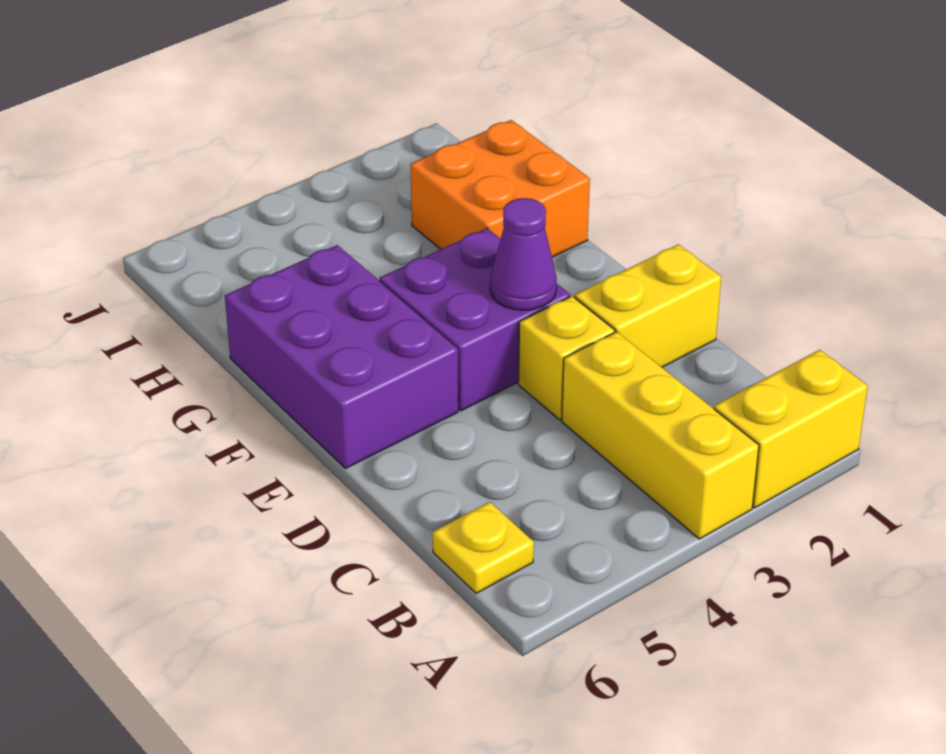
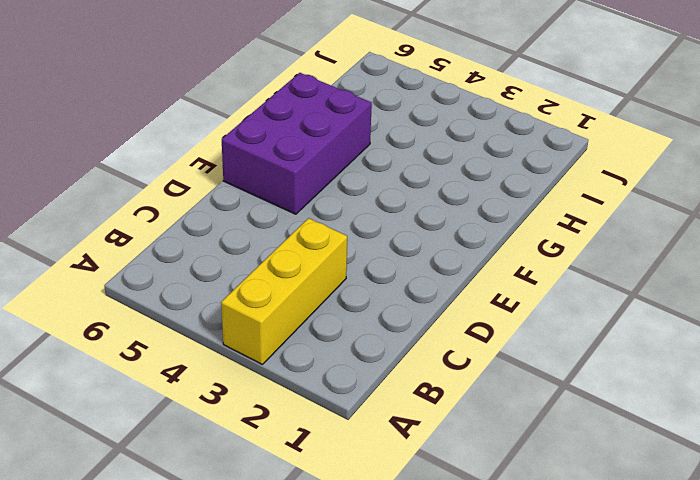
none -> yellow 1x2 brick [714,350,868,508]
none -> yellow 1x1 plate [433,502,534,594]

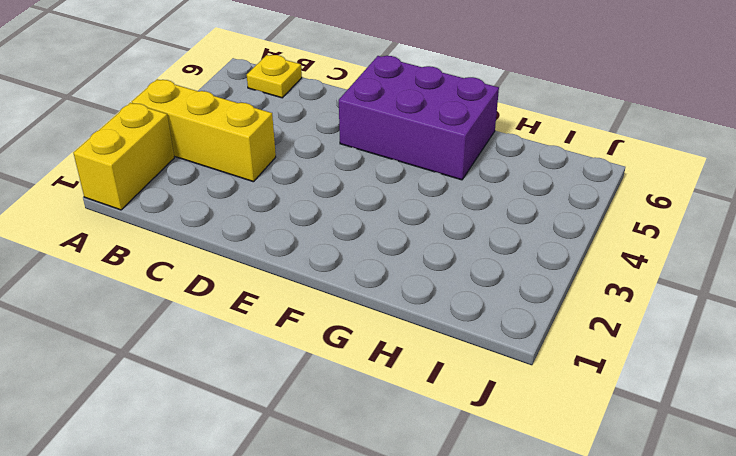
none -> yellow 1x2 brick [575,244,721,367]
none -> yellow 1x1 brick [518,296,615,420]

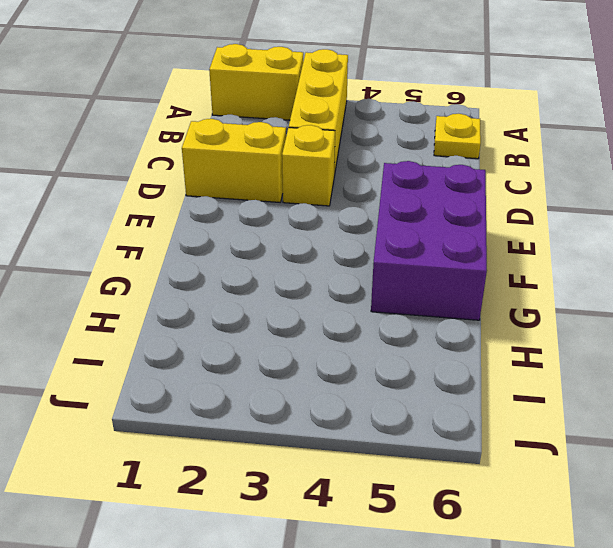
none -> purple 2x2 brick [380,228,570,411]
none -> orange 2x2 brick [410,120,590,257]

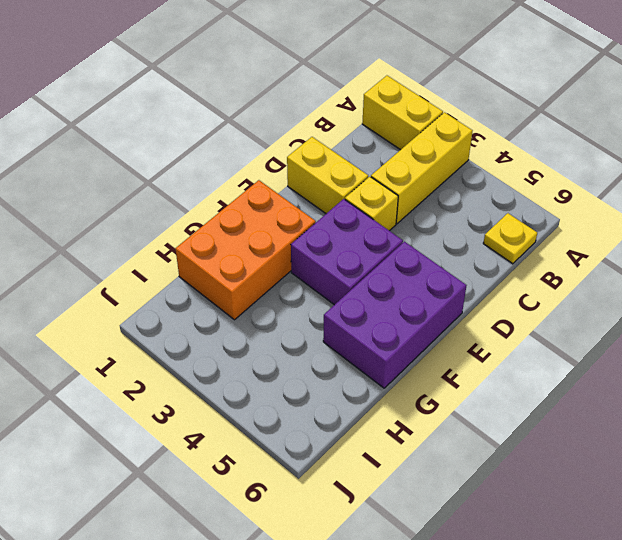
orange 2x3 brick [175,180,316,320] -> orange 2x2 brick [410,120,590,257]
none -> purple 1x1 cone [490,198,557,310]

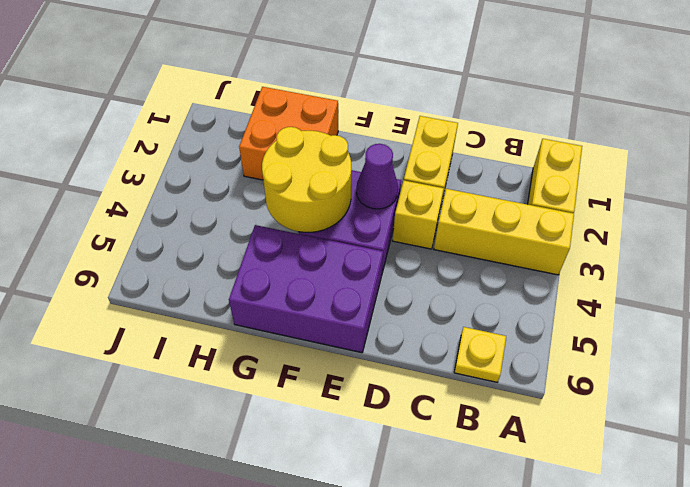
yellow 2x2 round brick [262,127,351,232] -> none

